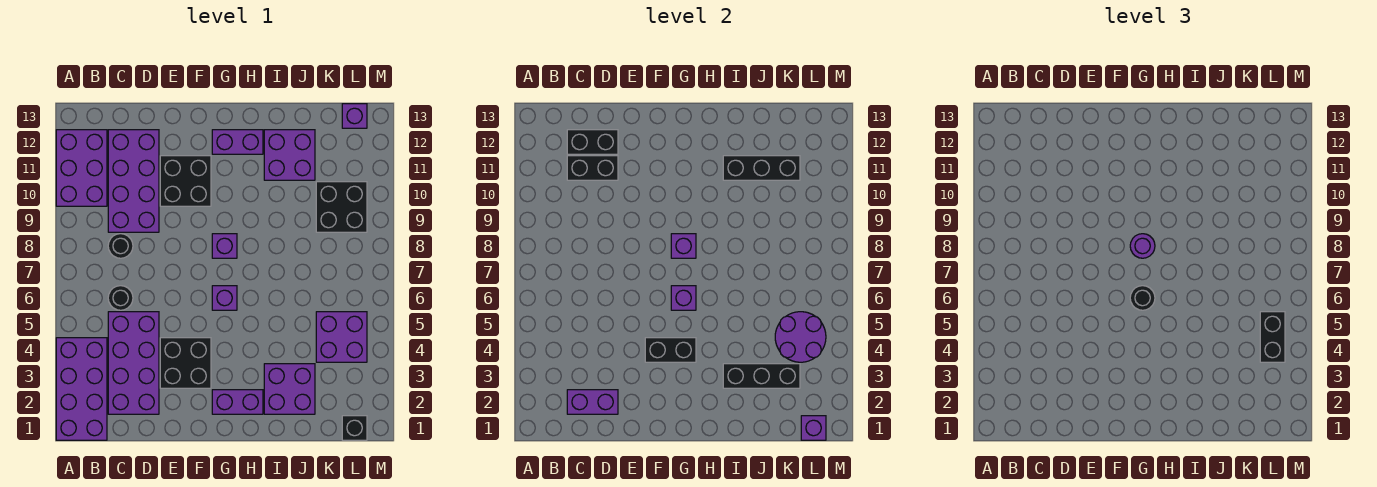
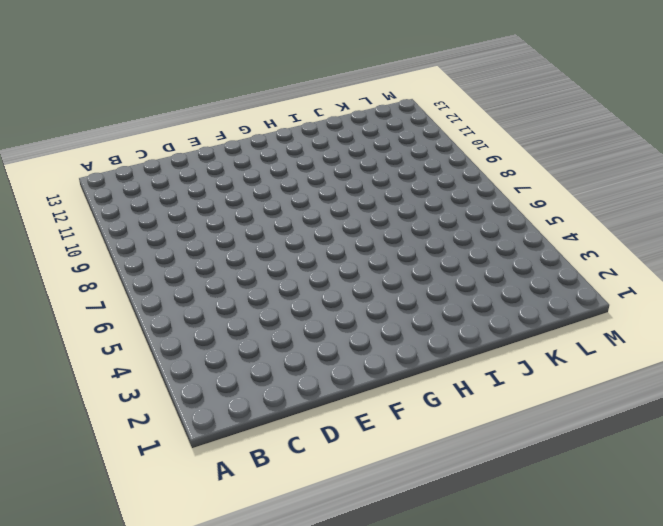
none -> purple 2x4 brick [56,338,107,440]
none -> purple 2x3 brick [56,130,107,206]
none -> purple 2x4 brick [108,312,159,414]
none -> black 1x1 round brick [108,286,133,310]

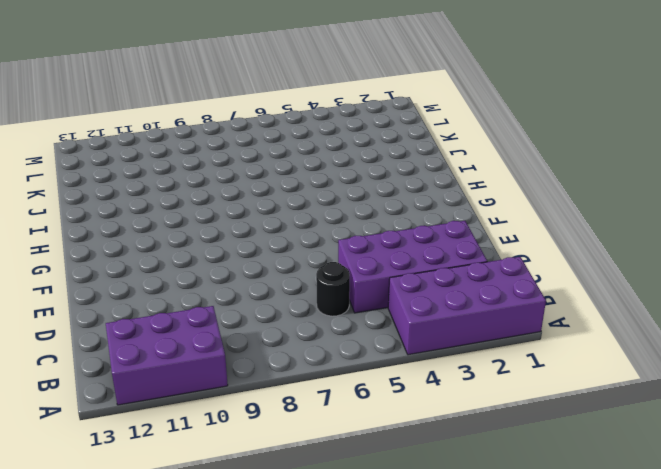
none -> black 1x1 round brick [108,234,133,258]
none -> purple 2x4 brick [108,130,159,232]
none -> black 2x2 brick [160,338,211,388]
none -> black 2x2 brick [160,156,211,206]

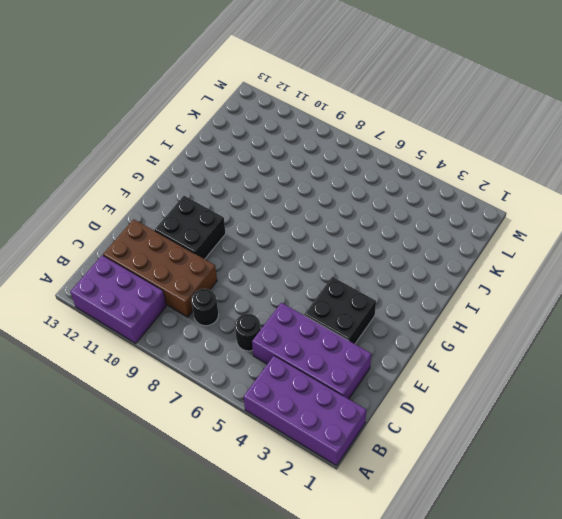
brown 2x4 brick [103,219,217,317] -> purple 2x4 brick [108,130,159,232]
none -> purple 1x2 brick [212,390,263,414]
none -> purple 1x1 brick [212,286,237,310]
none -> purple 1x1 brick [212,234,237,258]
none -> purple 1x2 brick [212,130,263,154]

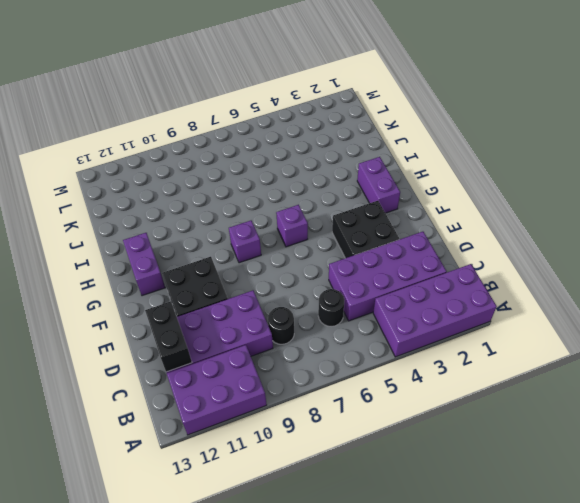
none -> purple 2x2 brick [264,364,315,414]
none -> purple 2x2 brick [264,130,315,180]
none -> purple 2x2 brick [316,312,367,362]
none -> black 2x2 brick [316,182,367,232]

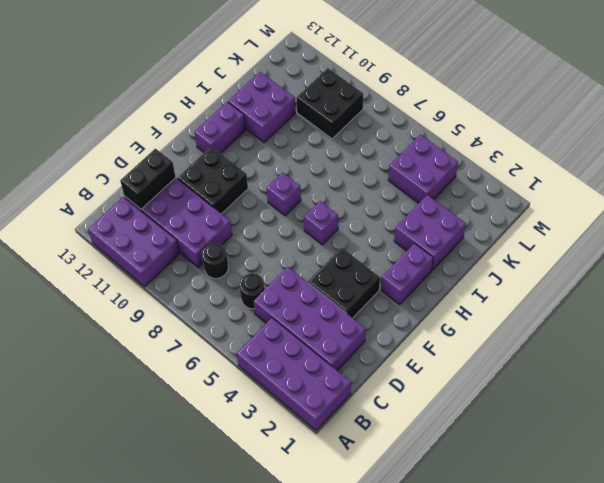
none -> black 1x1 brick [342,416,367,440]
none -> purple 1x1 brick [342,104,367,128]
none -> purple 1x2 brick [567,390,618,414]
none -> black 1x2 brick [567,156,618,180]

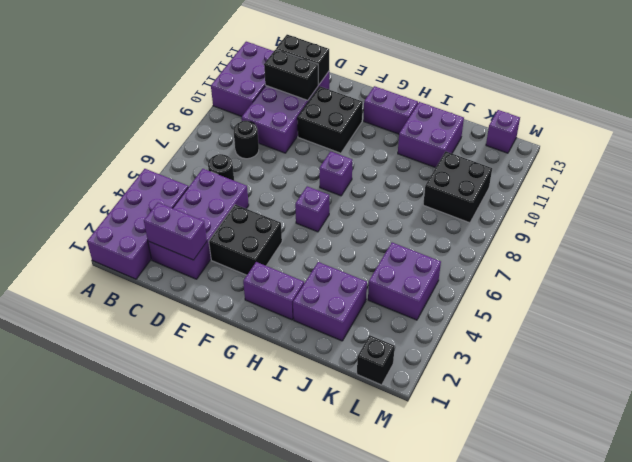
none -> black 1x2 brick [645,338,696,362]
none -> purple 1x1 brick [671,286,696,310]
none -> purple 1x1 brick [671,234,696,258]
none -> black 1x3 brick [723,364,800,388]

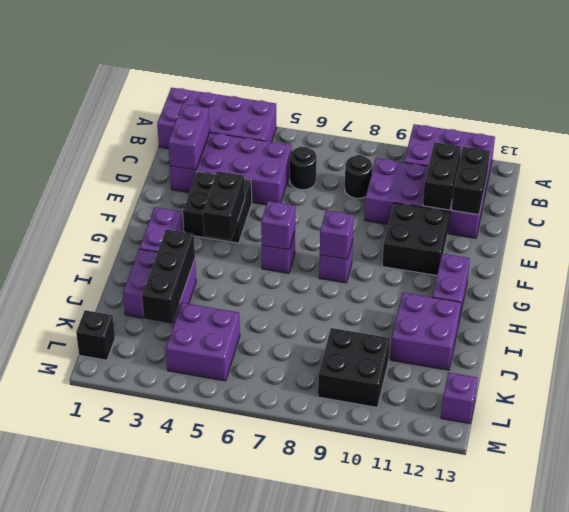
none -> black 1x3 brick [723,156,800,180]
none -> purple 2x2 round brick [775,312,826,362]
none -> purple 1x1 brick [801,416,826,440]
none -> black 1x1 round brick [1130,286,1155,310]

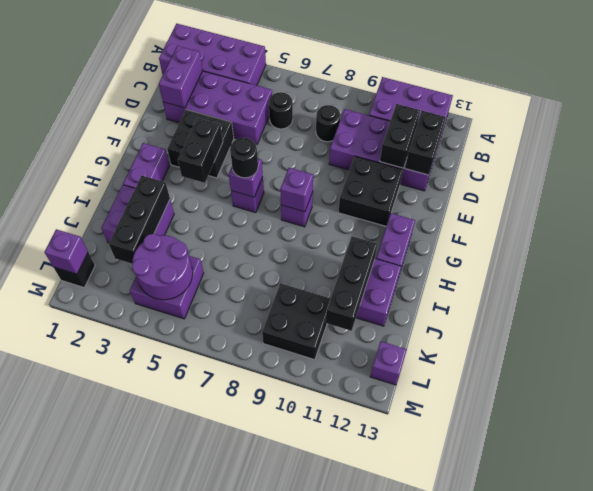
none -> purple 1x1 round brick [1130,234,1155,258]
none -> black 1x2 brick [1260,312,1285,362]

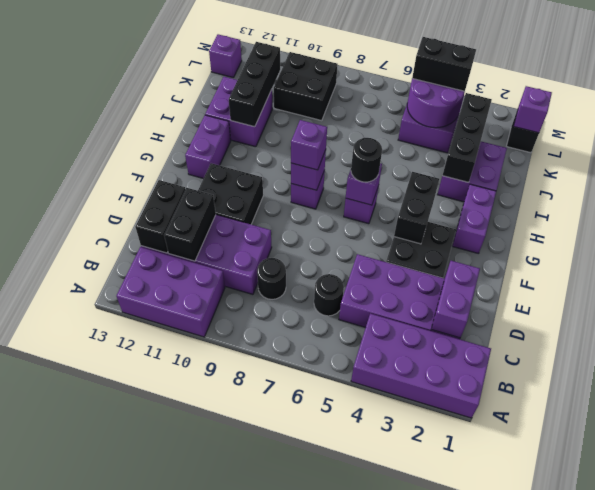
purple 1x1 brick [291,120,327,170] -> purple 1x1 round brick [1130,234,1155,258]

